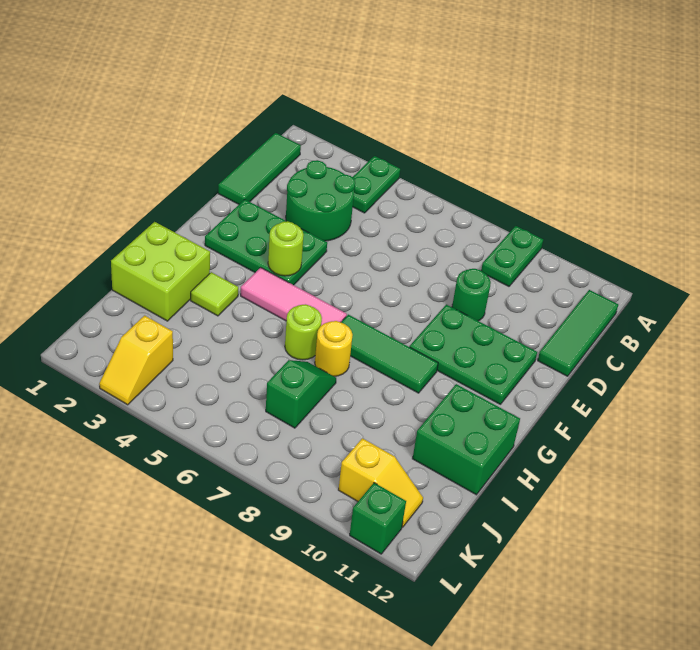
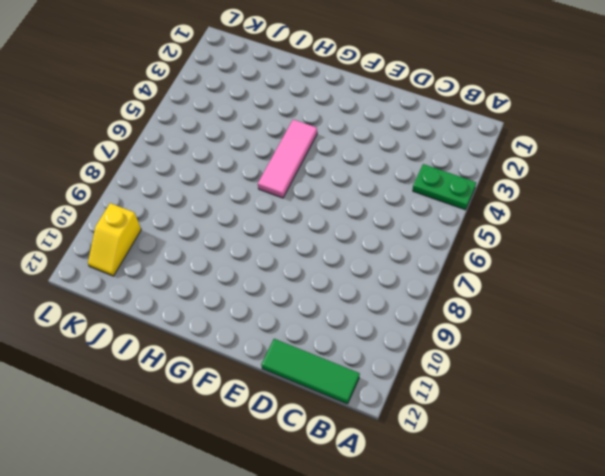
none -> green 1x2 plate [481,226,543,286]
none -> green 1x3 tile [218,133,301,204]
none -> green 2x2 round brick [286,160,355,241]

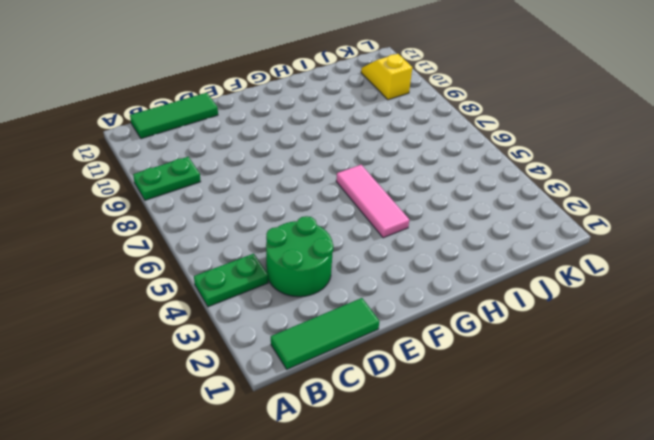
none -> green 1x1 round brick [452,269,491,321]
none -> green 2x3 plate [205,199,327,285]
none -> green 2x3 plate [410,304,537,404]

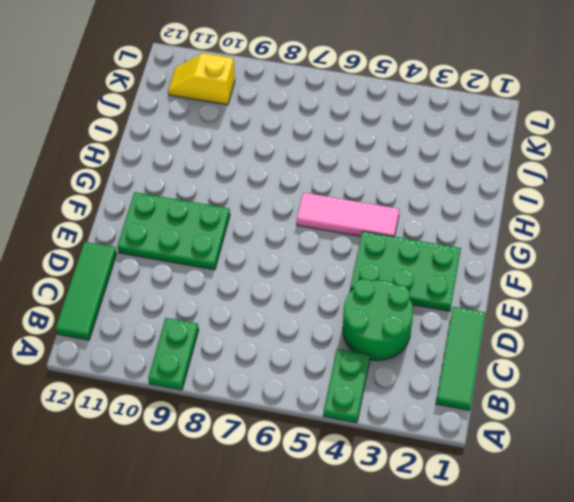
none -> green 1x1 round brick [452,269,491,321]
none -> green 1x3 tile [341,315,438,393]
none -> lime 2x2 brick [111,222,210,321]

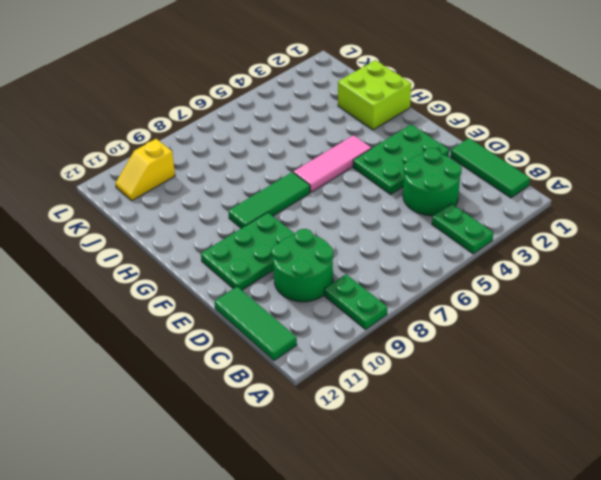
green 2x2 round brick [272,229,334,302] -> green 1x1 round brick [452,269,491,321]
none -> lime 1x1 tile [191,272,238,316]
none -> lime 1x1 round brick [285,304,322,360]
none -> yellow 1x1 round brick [315,321,353,376]

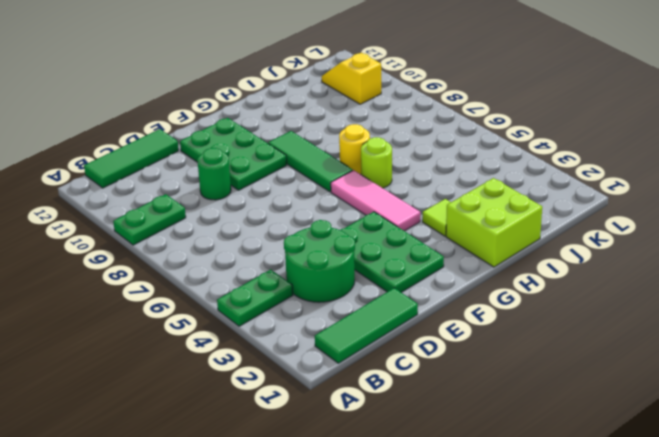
none -> green 2x2 brick [413,384,520,495]
none -> green 1x2 slope [266,360,336,428]
none -> yellow 1x2 slope [99,316,173,405]

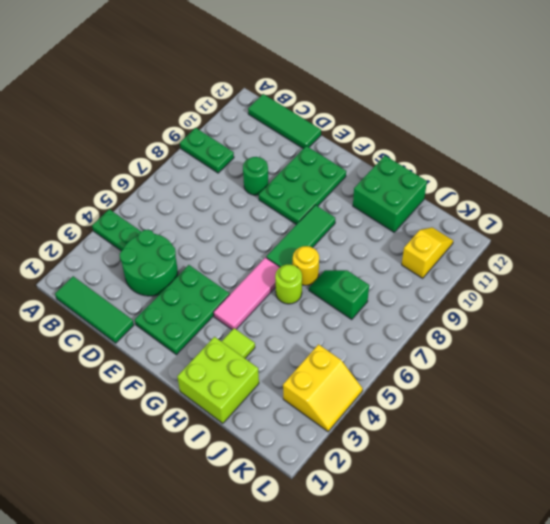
yellow 2x2 slope [283,344,363,432] -> yellow 1x2 slope [99,316,173,405]
none -> green 1x1 brick [350,483,406,554]
none -> lime 1x1 round brick [268,221,304,276]

